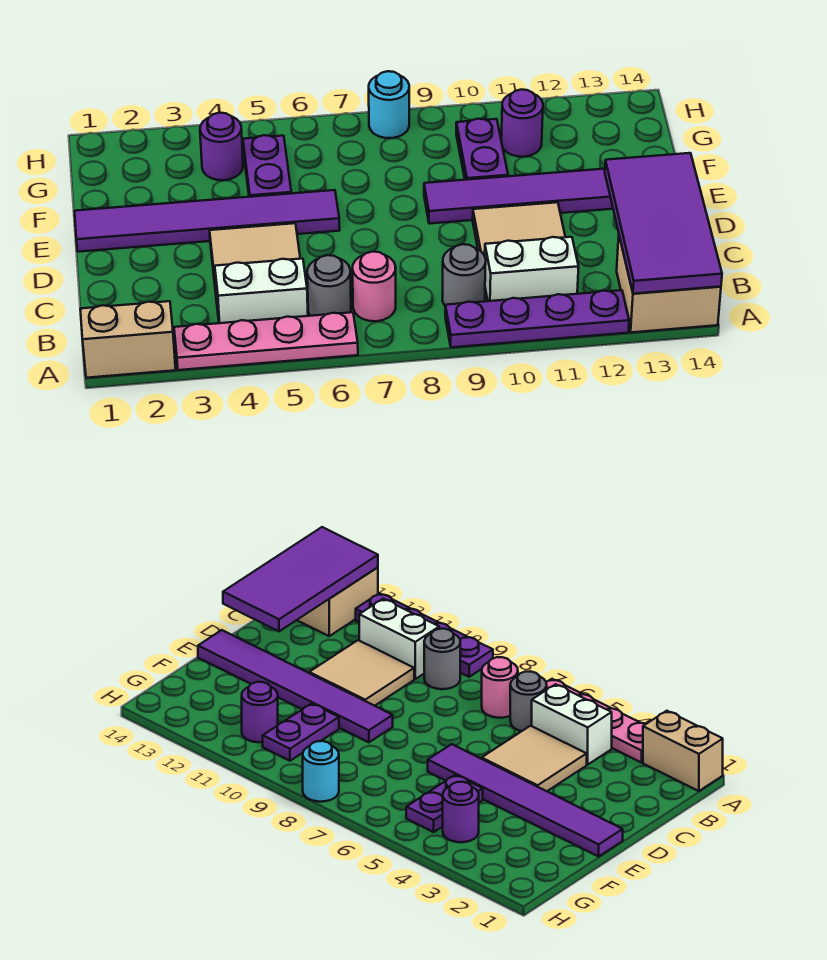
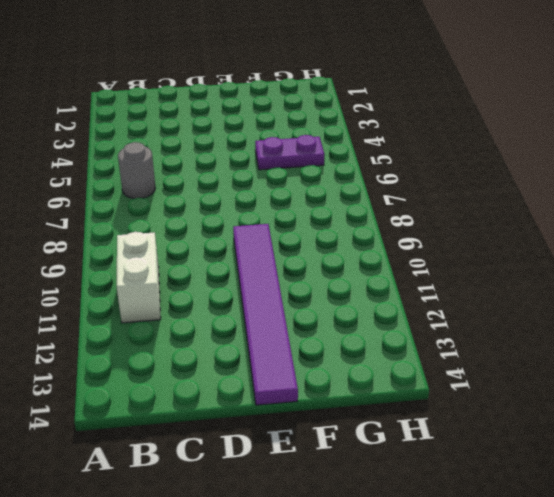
none -> tan 1x2 brick [80,301,176,378]
none -> pink 1x4 plate [174,312,358,370]
none -> purple 1x4 plate [445,290,629,347]

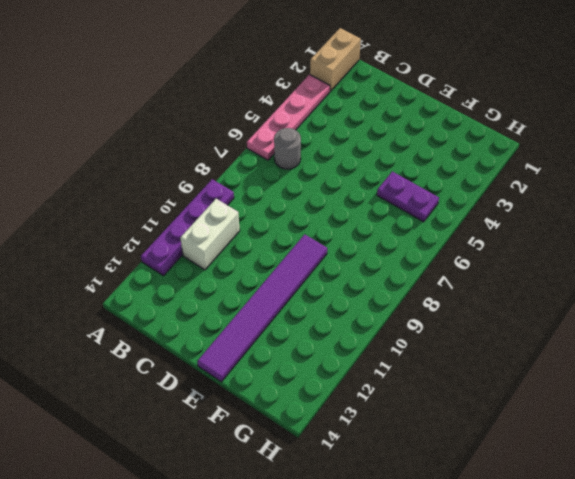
none -> tan 2x2 brick [617,236,721,332]
none -> white 1x2 brick [215,259,308,323]
none -> pink 1x1 round brick [353,252,396,321]

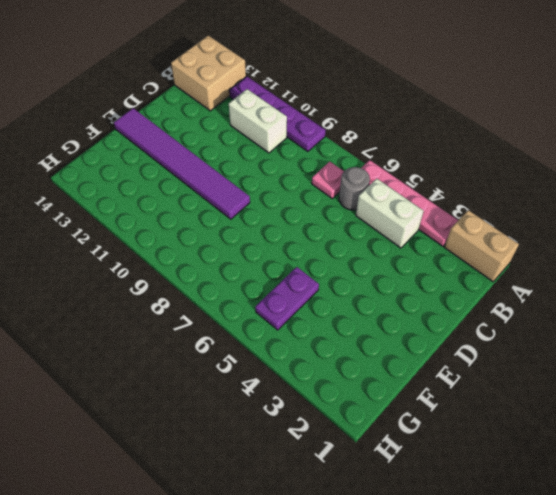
pink 1x1 plate [312,162,344,198] -> pink 1x1 round brick [353,252,396,321]
none -> grey 1x1 round brick [442,244,486,305]
none -> tan 2x2 tile [210,223,300,301]
none -> tan 2x2 tile [473,202,565,256]

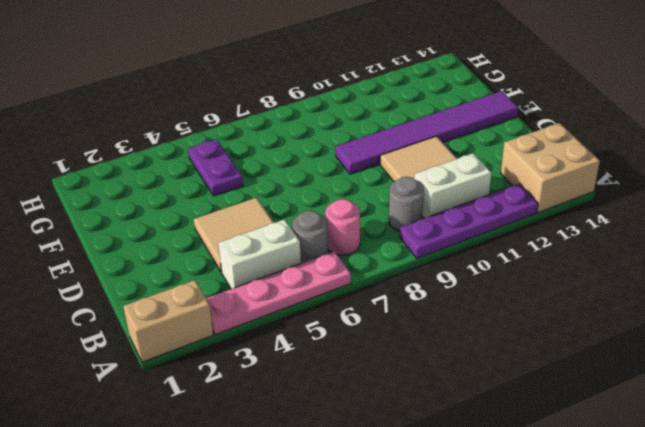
none -> purple 1x6 tile [75,190,340,252]
none -> purple 1x2 plate [456,119,508,180]
none -> purple 1x1 round brick [200,113,243,180]

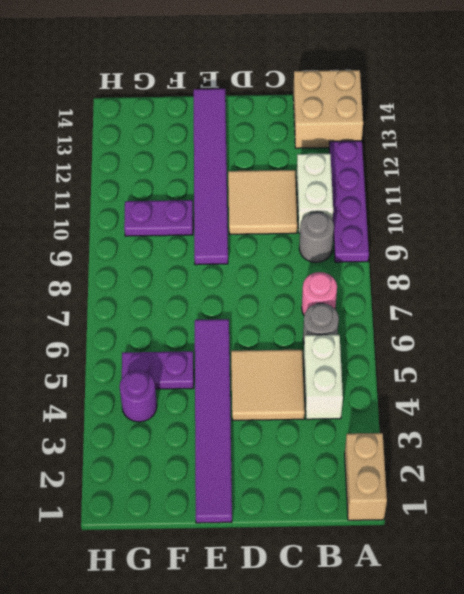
none -> pink 1x4 plate [174,312,358,370]
none -> purple 1x1 round brick [501,90,543,157]
none -> cyan 1x1 round brick [369,71,409,138]

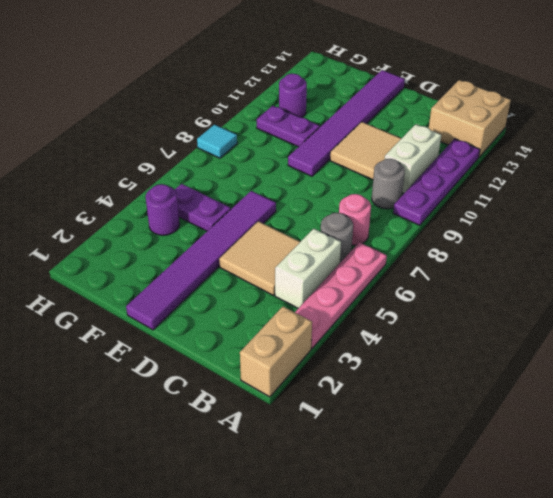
cyan 1x1 tile [197,125,237,158] -> cyan 1x1 round brick [369,71,409,138]
none -> purple 2x4 tile [605,153,722,294]

